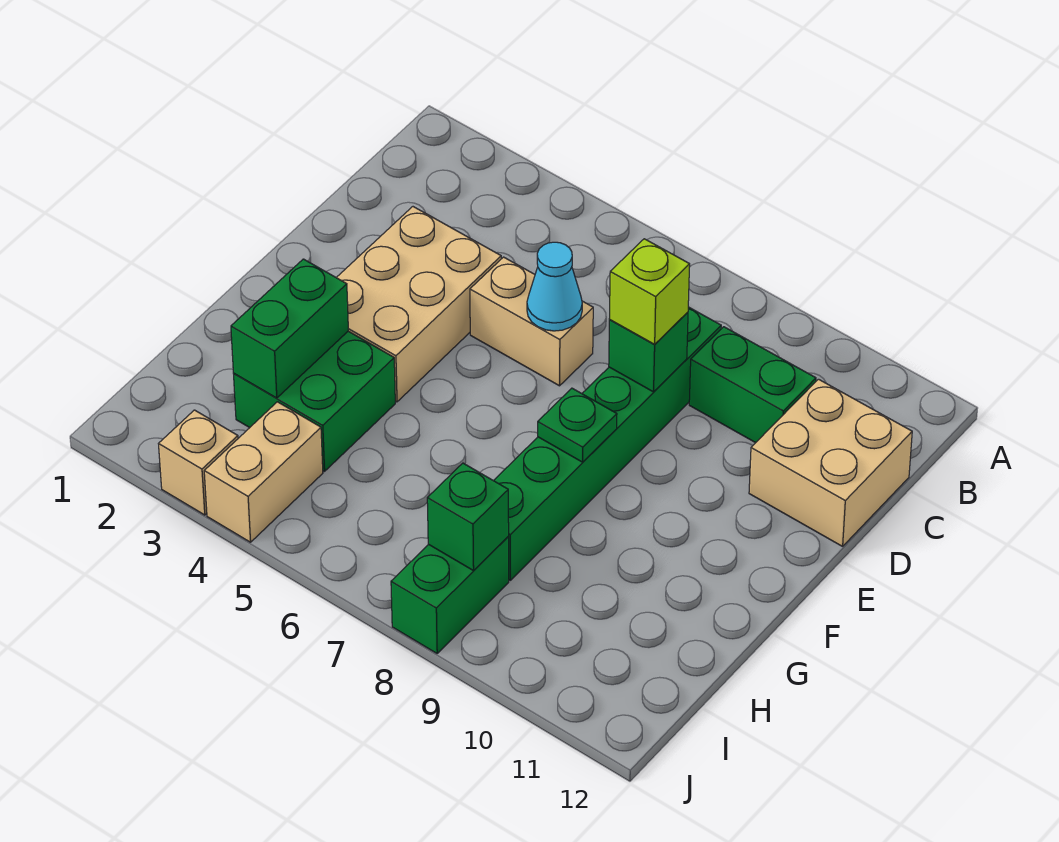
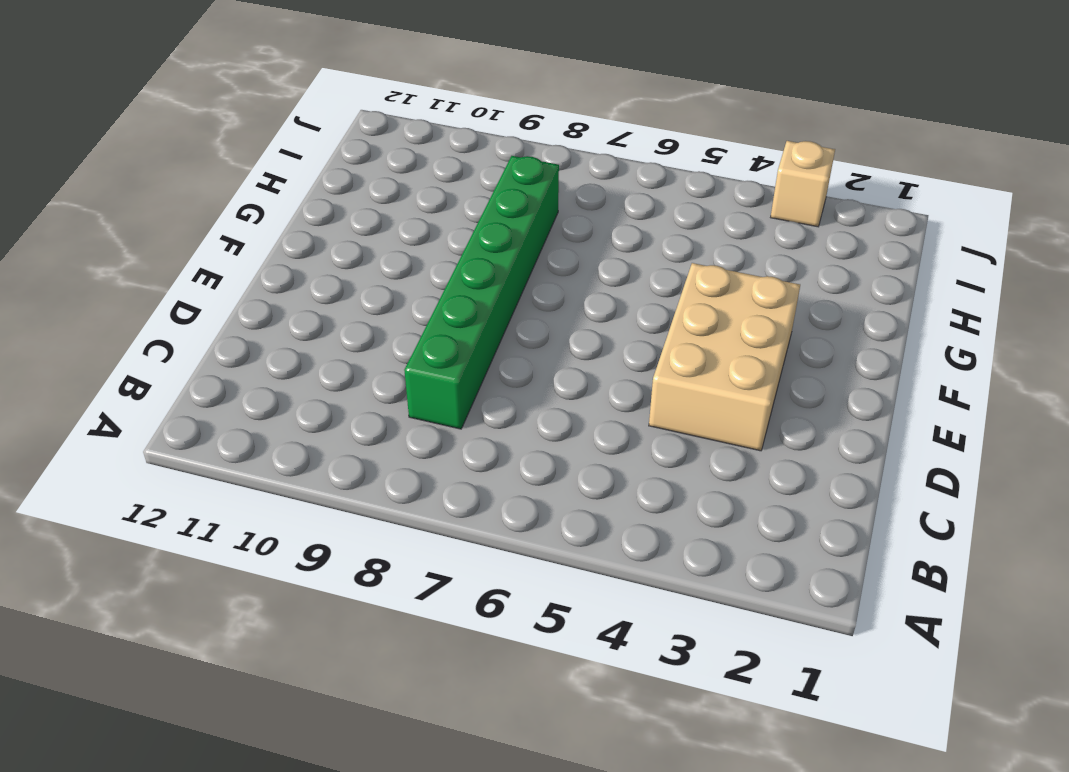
none -> green 1x2 brick [689,327,816,443]
none -> tan 2x2 brick [749,379,912,546]
none -> tan 1x2 brick [470,257,593,386]

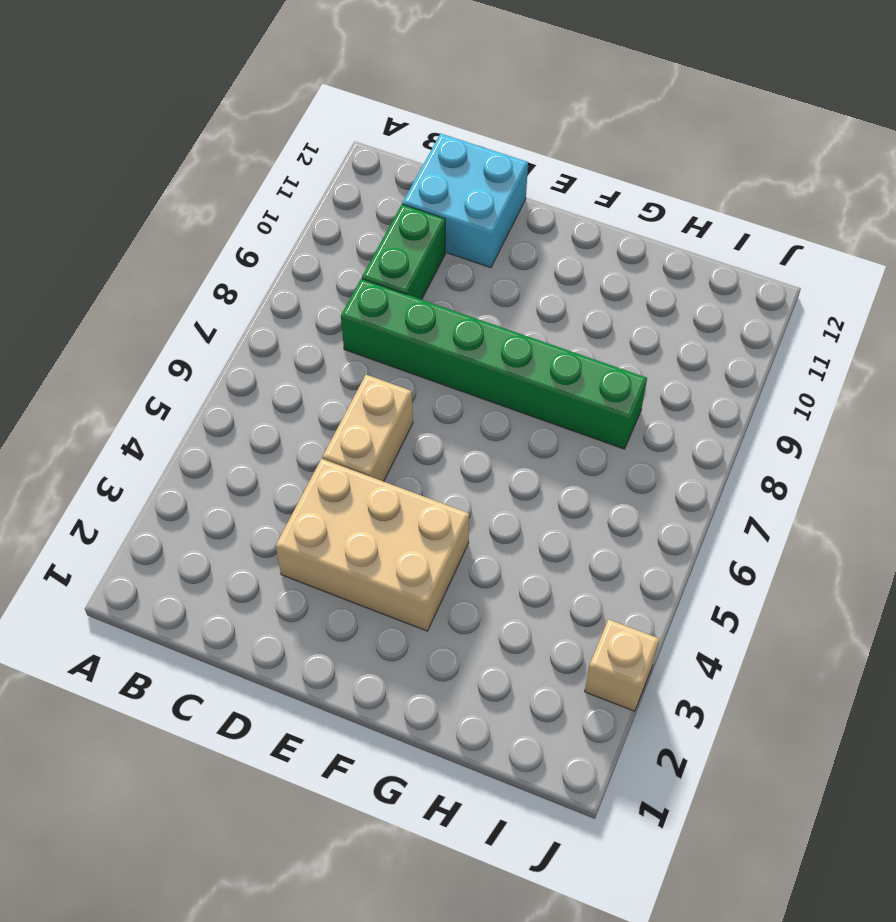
cyan 2x2 brick [403,134,528,268] -> tan 2x2 brick [749,379,912,546]
none -> green 2x2 brick [234,331,395,471]
none -> tan 1x2 brick [204,402,323,542]
none -> green 1x2 brick [391,537,509,653]

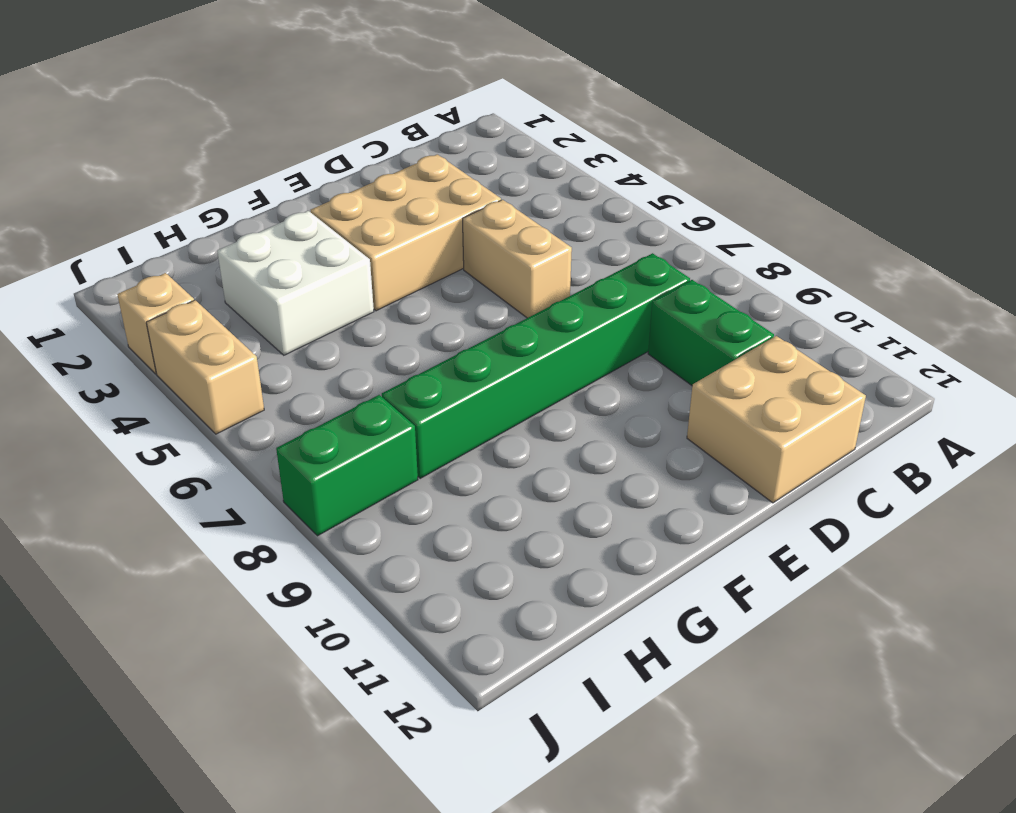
white 2x2 brick [217,211,374,355] -> green 2x2 brick [234,331,395,471]
tan 1x2 brick [146,300,264,434] -> tan 1x2 brick turned to [204,402,323,542]
none -> cyan 1x1 cone [527,242,582,331]
none -> green 1x1 brick [609,312,688,392]
none -> green 1x1 plate [538,388,617,462]

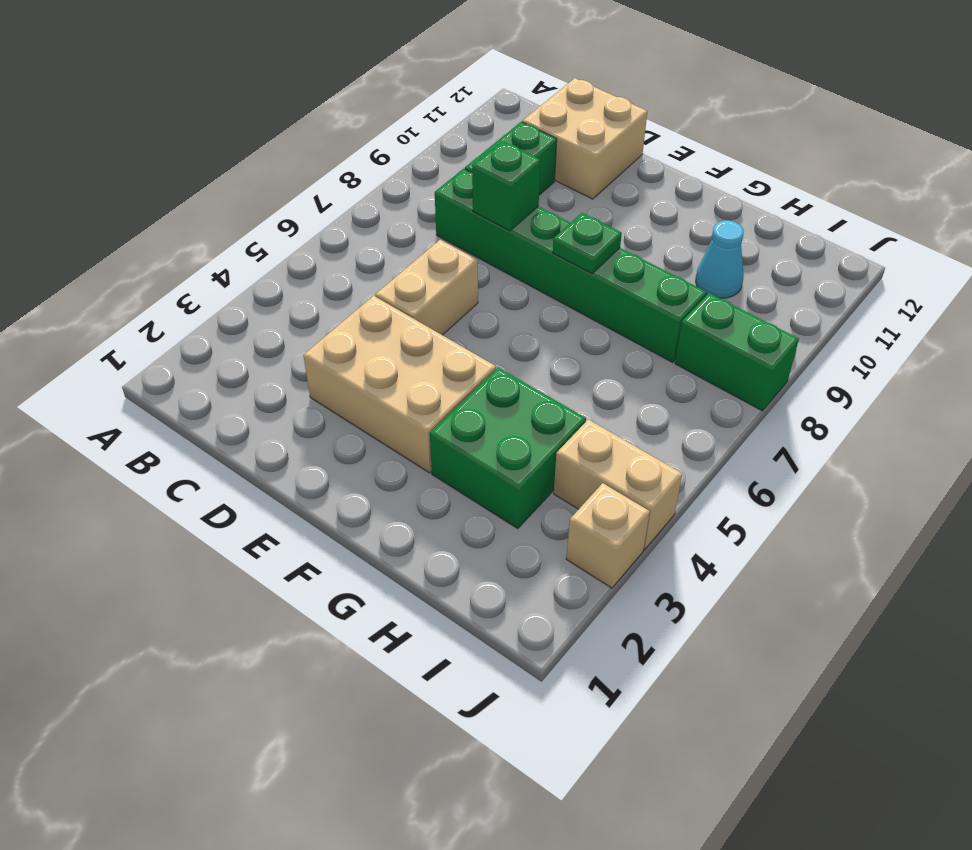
cyan 1x1 cone [696,221,744,298] -> cyan 1x1 cone moved to [527,242,582,331]
none -> green 1x2 brick [231,259,348,398]
none -> green 1x1 brick [427,463,509,571]
none -> lime 1x1 brick [609,239,690,344]

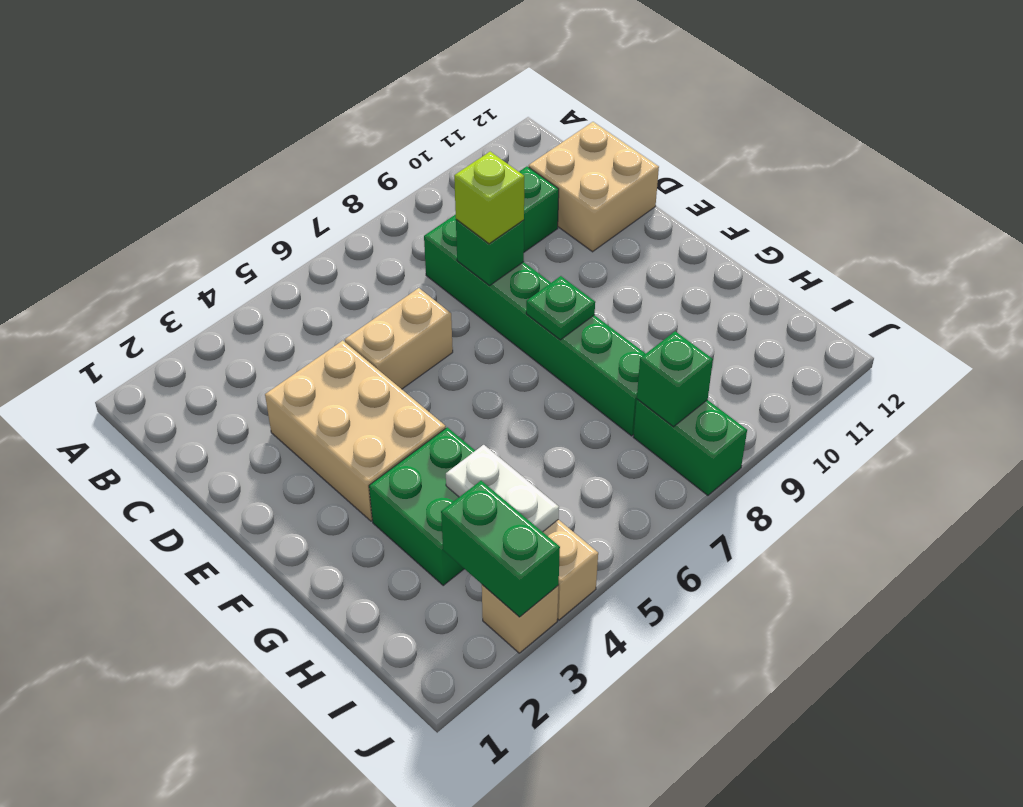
white 1x2 plate [446,445,559,532] -> none
green 1x2 brick [441,481,560,617] -> green 1x2 brick moved to [231,259,348,398]
none -> cyan 1x1 cone [527,242,582,331]

